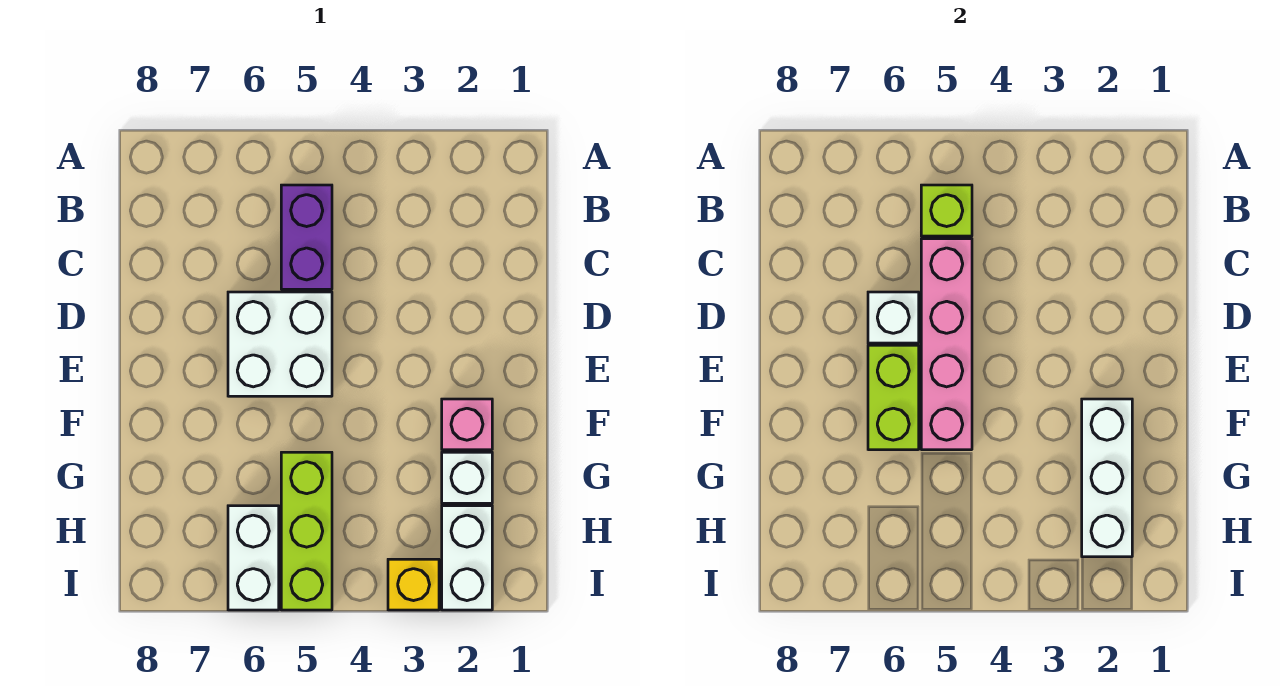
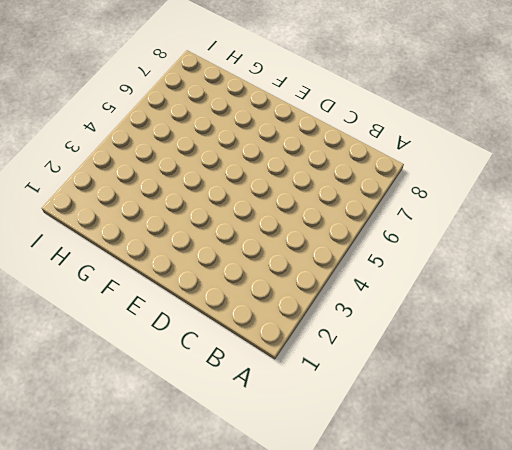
none -> purple 1x2 brick [281,185,332,289]
none -> white 2x2 brick [228,292,332,396]
none -> pink 1x1 brick [442,399,492,450]

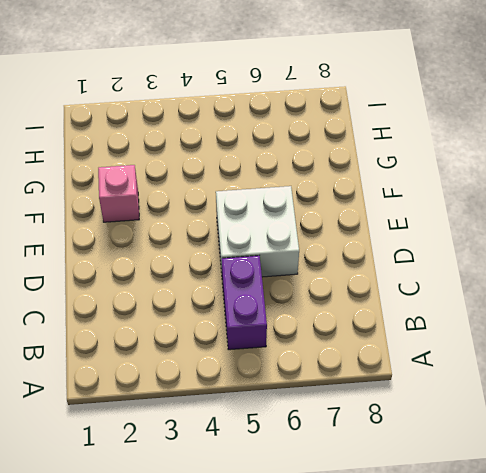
none -> white 1x1 brick [442,452,492,503]
none -> lime 1x3 brick [281,452,332,610]
none -> white 1x2 brick [442,506,492,610]

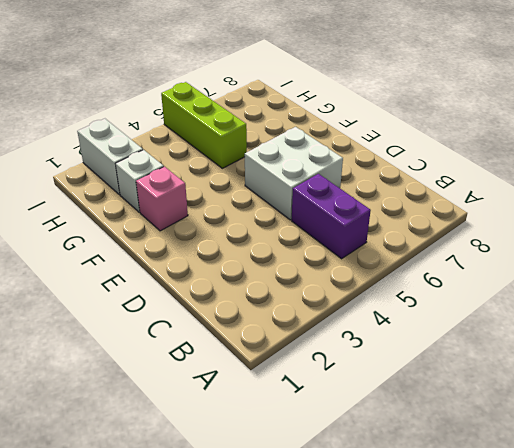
none -> white 1x2 brick [228,506,279,610]
none -> yellow 1x1 brick [388,559,439,610]
none -> lime 1x1 brick [921,185,972,236]

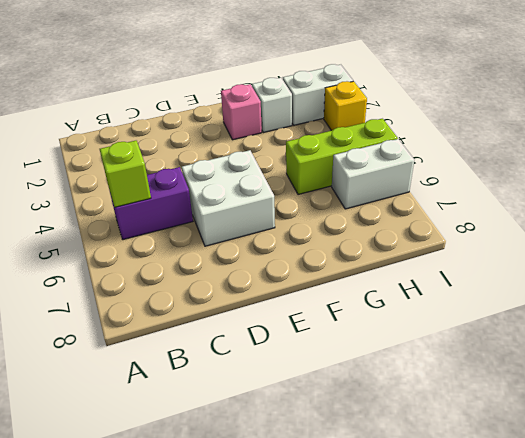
none -> pink 1x4 brick [921,239,972,450]
none -> white 1x1 brick [868,292,919,343]
none -> lime 1x2 brick [868,345,919,450]

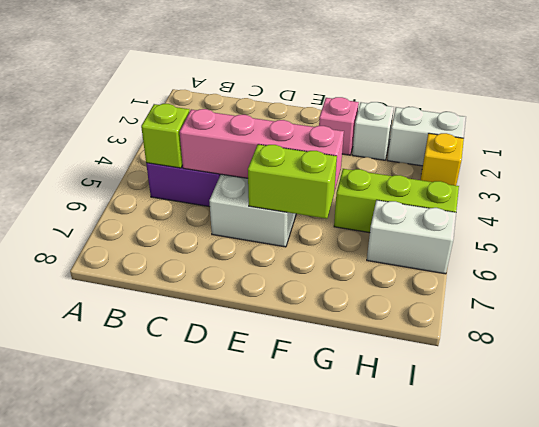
none -> white 1x1 brick [868,292,919,343]
none -> white 1x3 brick [1082,399,1132,557]

